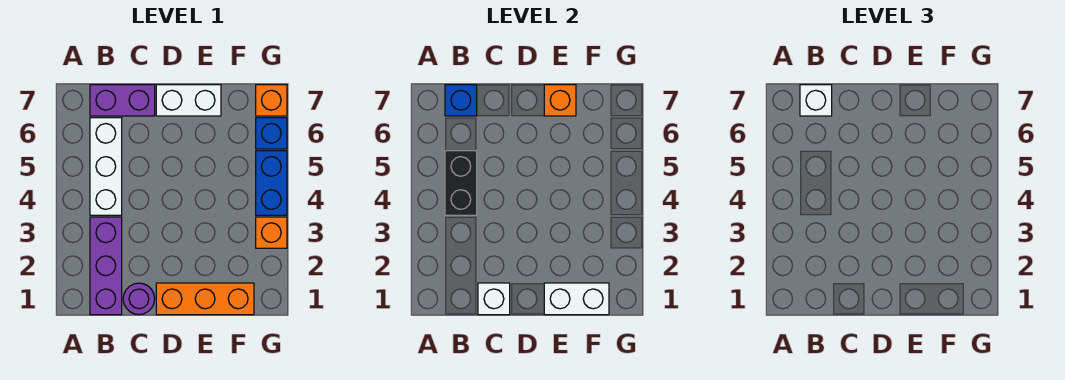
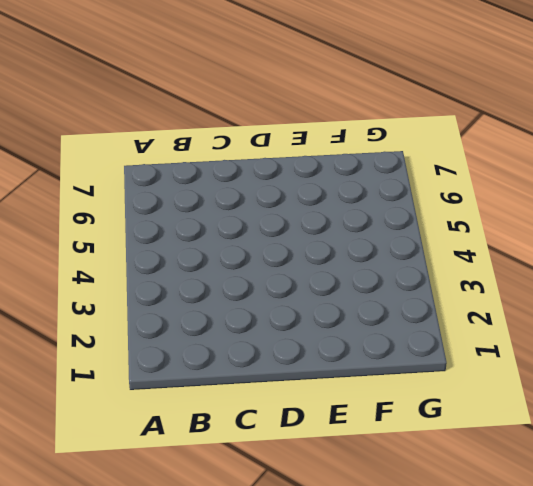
none -> purple 1x3 brick [90,217,122,315]
none -> white 1x3 brick [90,118,122,215]
none -> purple 1x2 brick [90,85,155,116]

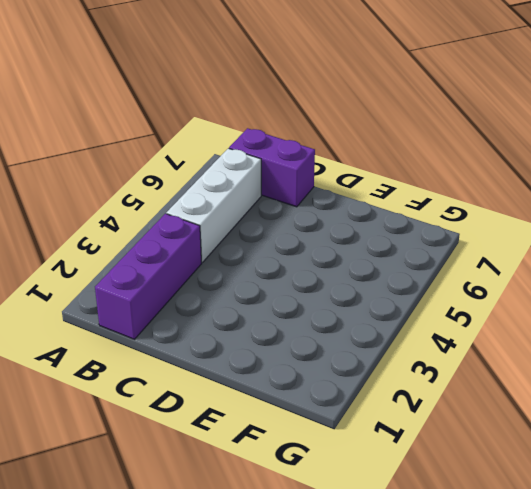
none -> purple 1x1 round brick [123,283,155,315]
none -> orange 1x3 brick [156,283,254,315]
none -> white 1x2 brick [156,85,221,116]

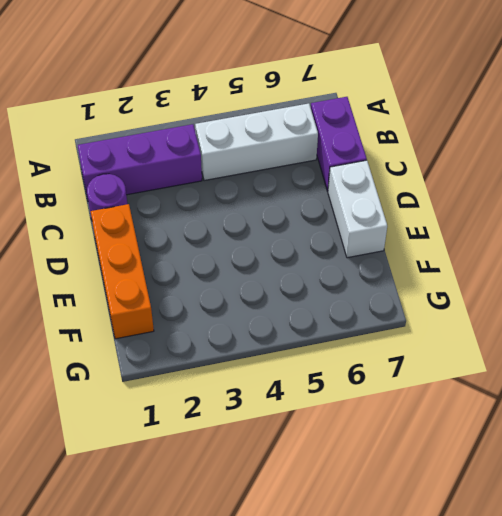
none -> orange 1x1 brick [256,217,287,248]
none -> blue 1x2 brick [256,151,287,215]
none -> blue 1x1 brick [256,118,287,149]

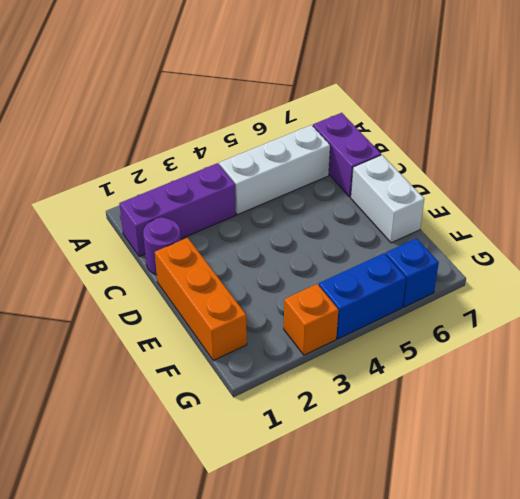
none -> orange 1x1 brick [256,85,287,116]
none -> black 1x2 brick [445,151,477,215]
none -> blue 1x1 brick [445,85,477,116]

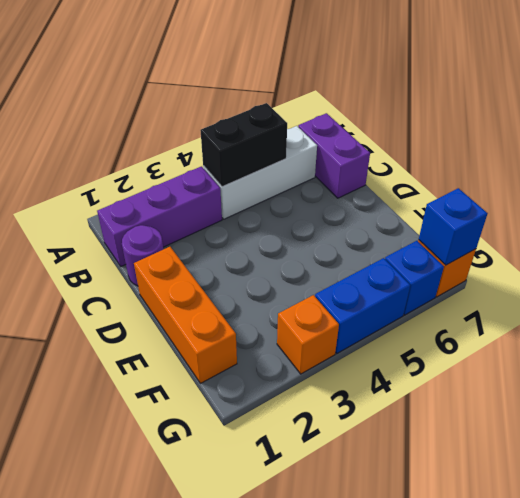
blue 1x1 brick [419,188,488,265] -> blue 1x1 brick moved to [445,85,477,116]
none -> white 1x2 brick [156,85,221,116]
none -> white 1x1 brick [478,283,510,315]
none -> white 1x2 brick [544,283,609,315]

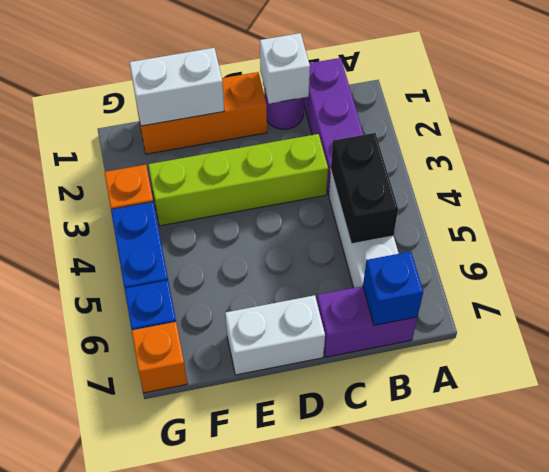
lime 1x4 brick [148,134,328,226] -> none
none -> orange 1x1 brick [544,85,576,116]
none -> white 1x1 brick [800,85,832,116]

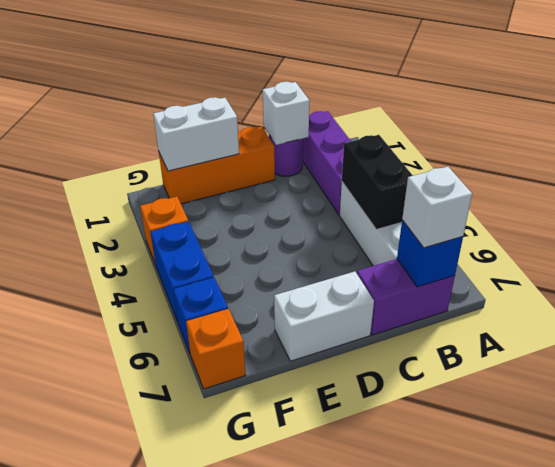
none -> orange 1x1 brick [544,85,576,116]

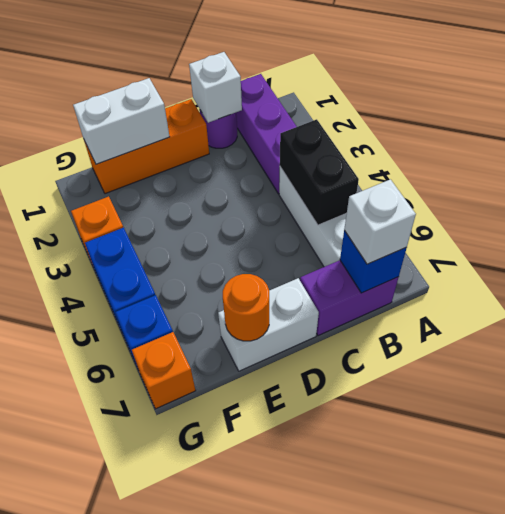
orange 1x1 round brick [223,274,269,341] -> orange 1x1 brick [544,85,576,116]

